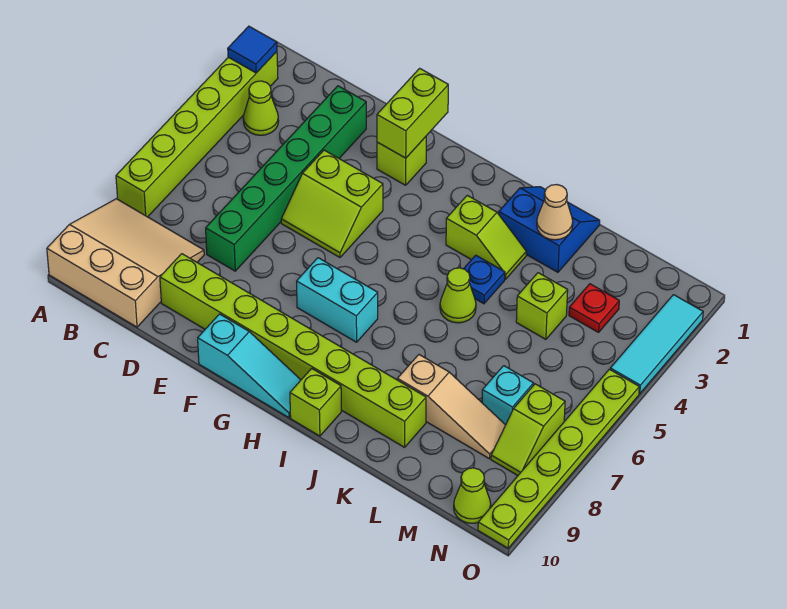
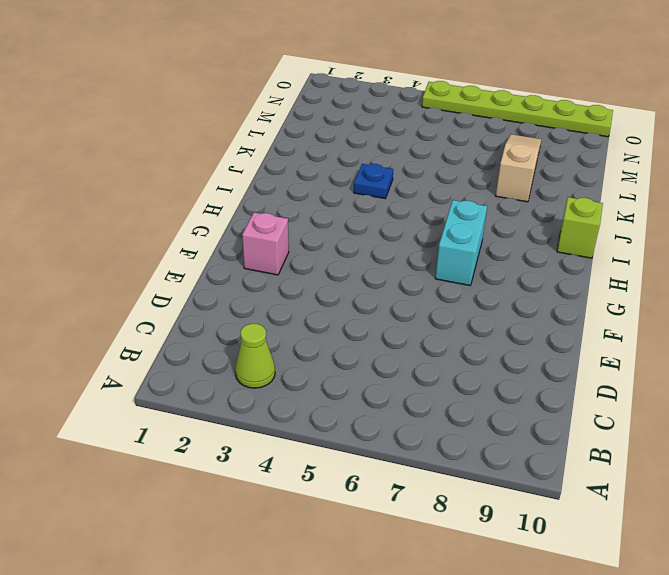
pink 1x1 brick [242,212,289,275] -> lime 1x1 brick [377,137,426,185]
none -> lime 1x6 brick [116,52,278,217]
none -> tan 3x3 slope [47,199,204,327]
none -> green 1x6 brick [206,86,366,271]

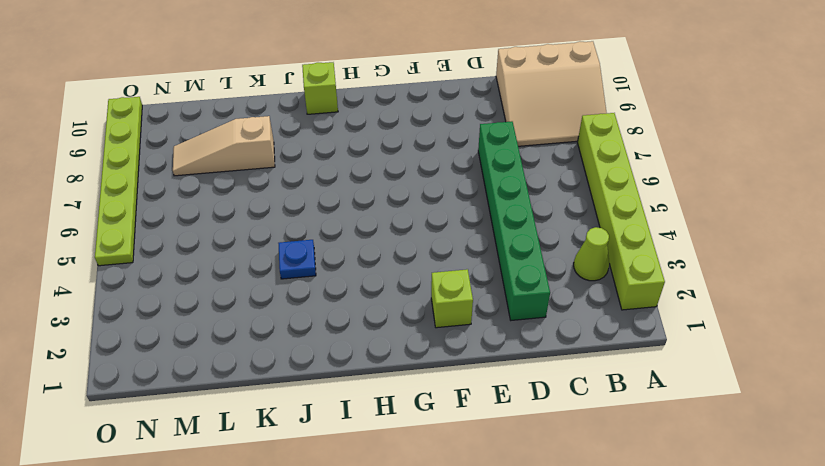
none -> lime 1x8 brick [160,254,426,447]
none -> lime 2x2 slope [281,150,383,257]
none -> cyan 1x3 slope [198,314,301,418]

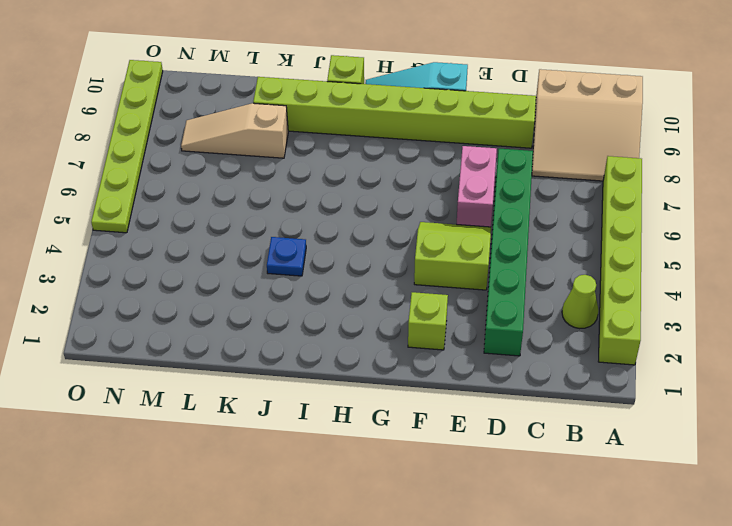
pink 1x2 brick [457,146,497,227] -> none
none -> cyan 1x2 brick [297,258,378,342]
none -> lime 1x2 slope [446,195,526,279]
none -> blue 2x2 slope [499,187,600,272]

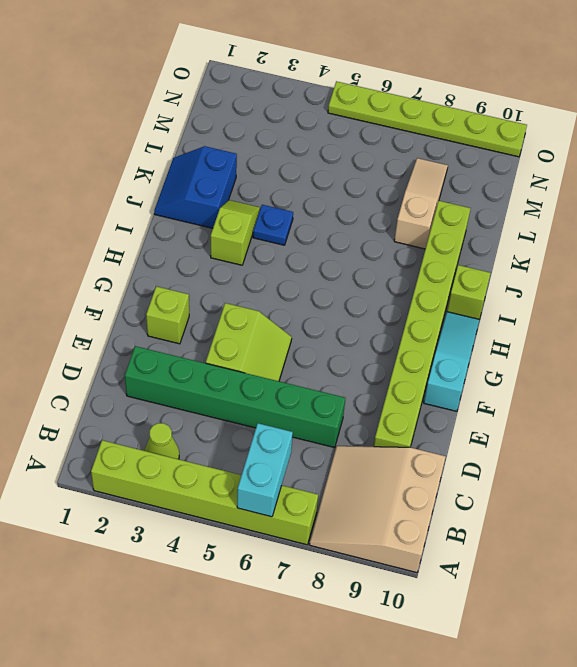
cyan 1x2 brick [237,423,293,517] -> cyan 1x2 brick moved to [297,258,378,342]
none -> lime 1x1 cone [440,268,476,323]
none -> lime 1x1 brick [516,273,568,339]
none -> red 1x1 plate [569,284,619,332]

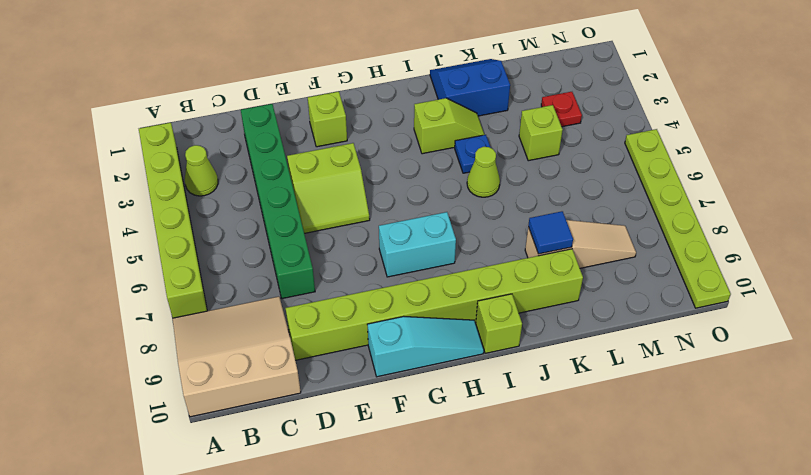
blue 1x1 tile [528,211,573,254] -> blue 1x1 tile moved to [228,26,277,73]
none -> cyan 1x1 brick [482,366,534,425]
none -> lime 1x2 slope [491,384,565,475]
none -> lime 1x1 cone [454,468,491,523]

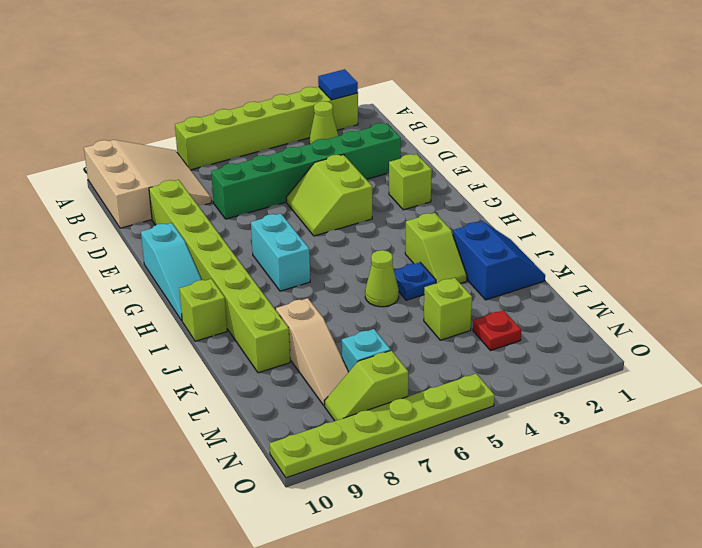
none -> lime 1x1 cone [454,468,491,523]
none -> cyan 1x3 tile [610,295,703,394]
none -> lime 1x2 brick [377,68,448,158]

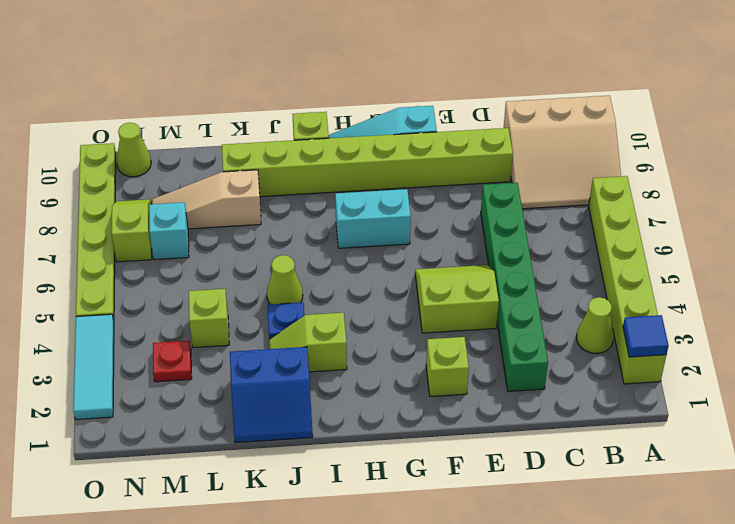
none -> lime 1x2 brick [377,68,448,158]
none -> tan 1x1 cone [537,185,573,240]

